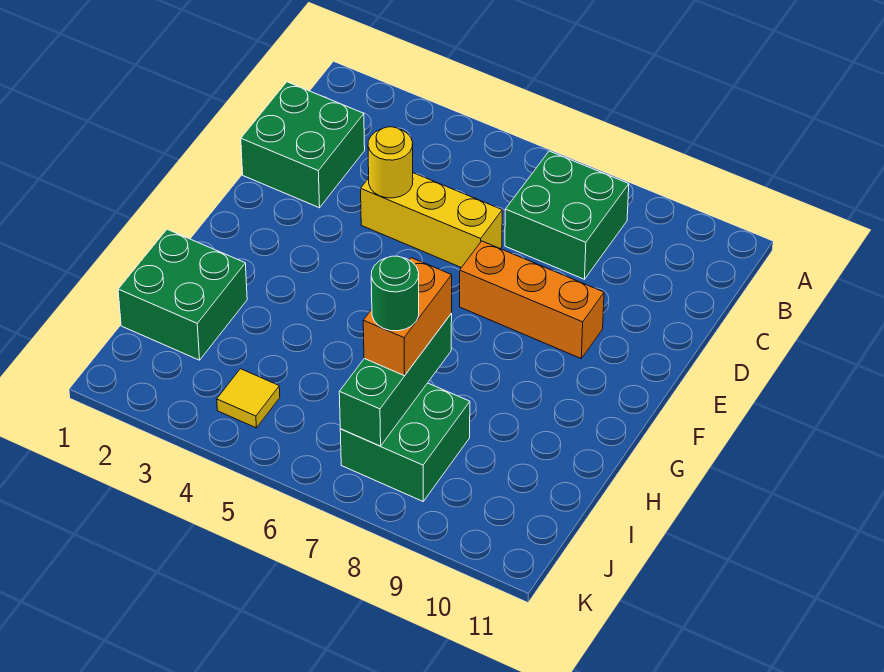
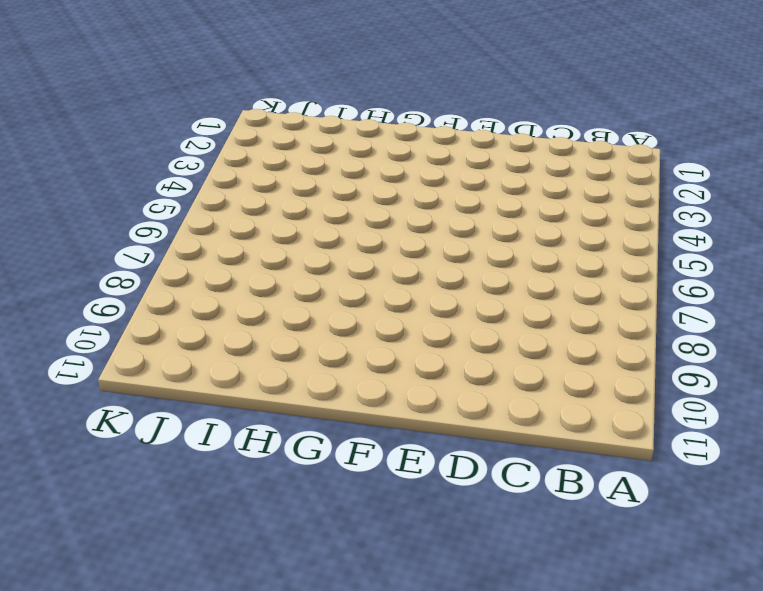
none -> green 2x2 brick [505,151,629,279]
none -> green 2x2 brick [241,82,365,208]

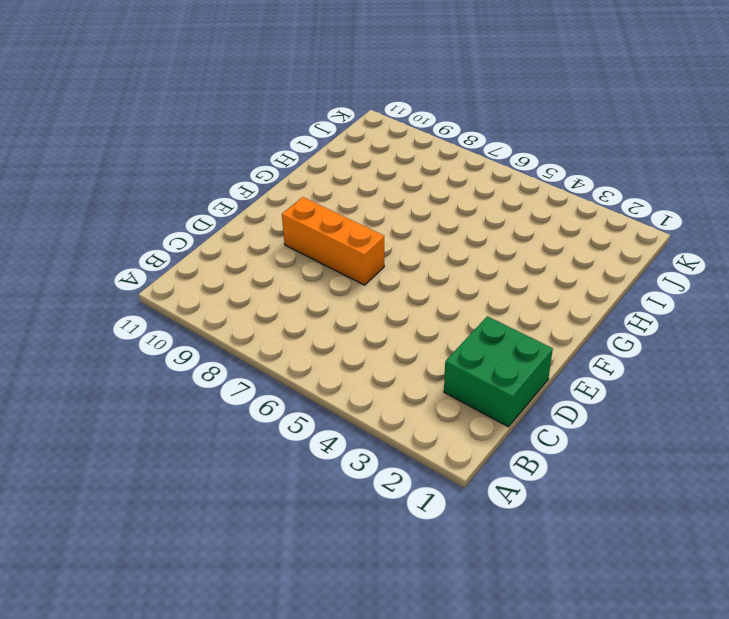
none -> green 2x2 brick [505,151,629,279]
none -> yellow 1x3 brick [361,173,502,268]

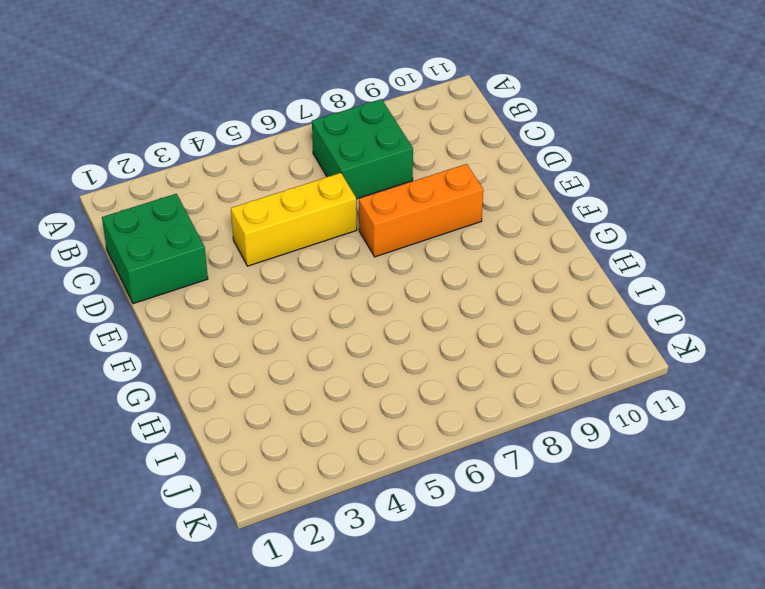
none -> green 2x2 brick [118,229,247,360]
none -> green 2x2 brick [340,383,470,501]

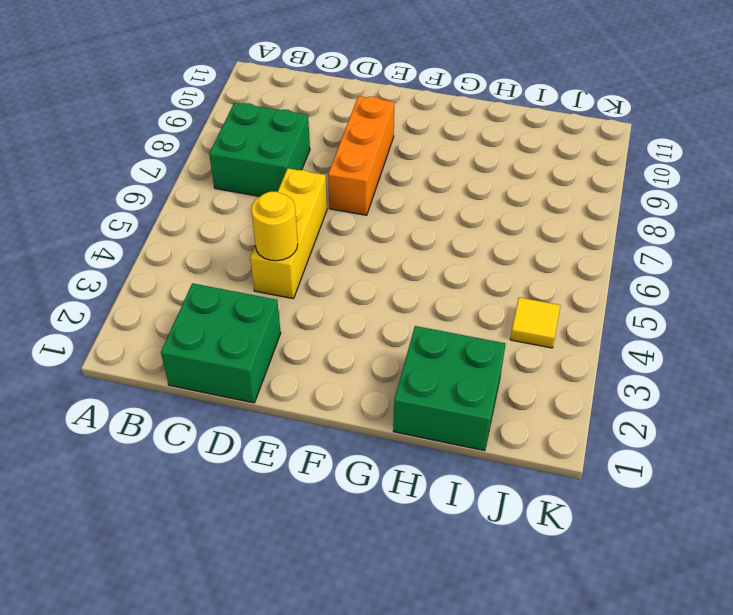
none -> green 2x2 brick [340,383,470,501]
none -> green 1x3 brick [339,314,452,446]

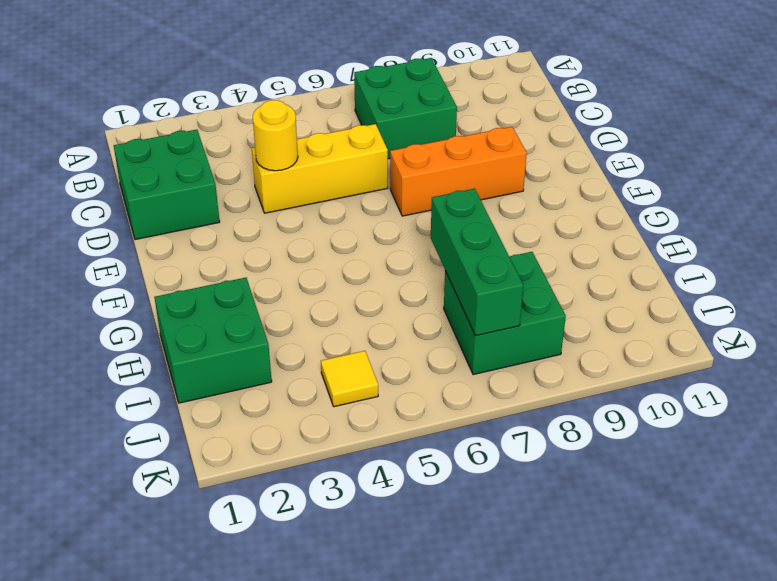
none -> orange 1x2 brick [363,258,452,376]
none -> green 1x1 round brick [371,256,419,331]

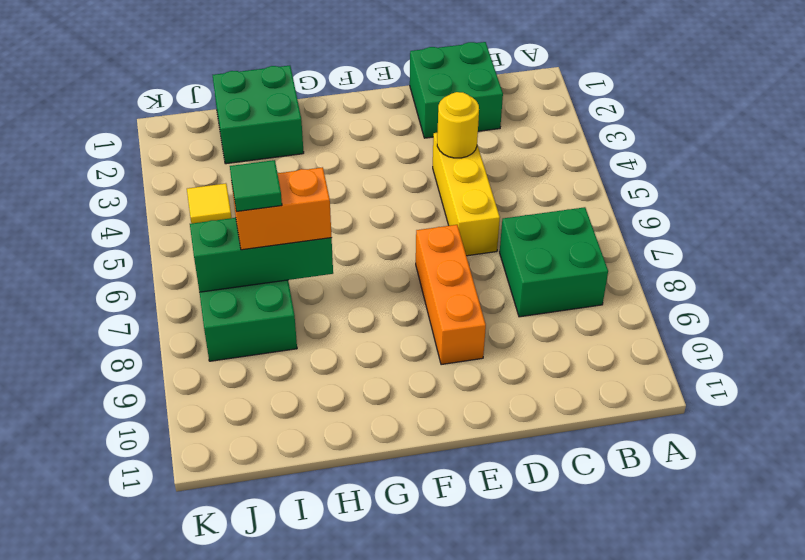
green 1x1 tile [230,160,282,212] -> green 1x1 round brick [371,256,419,331]

